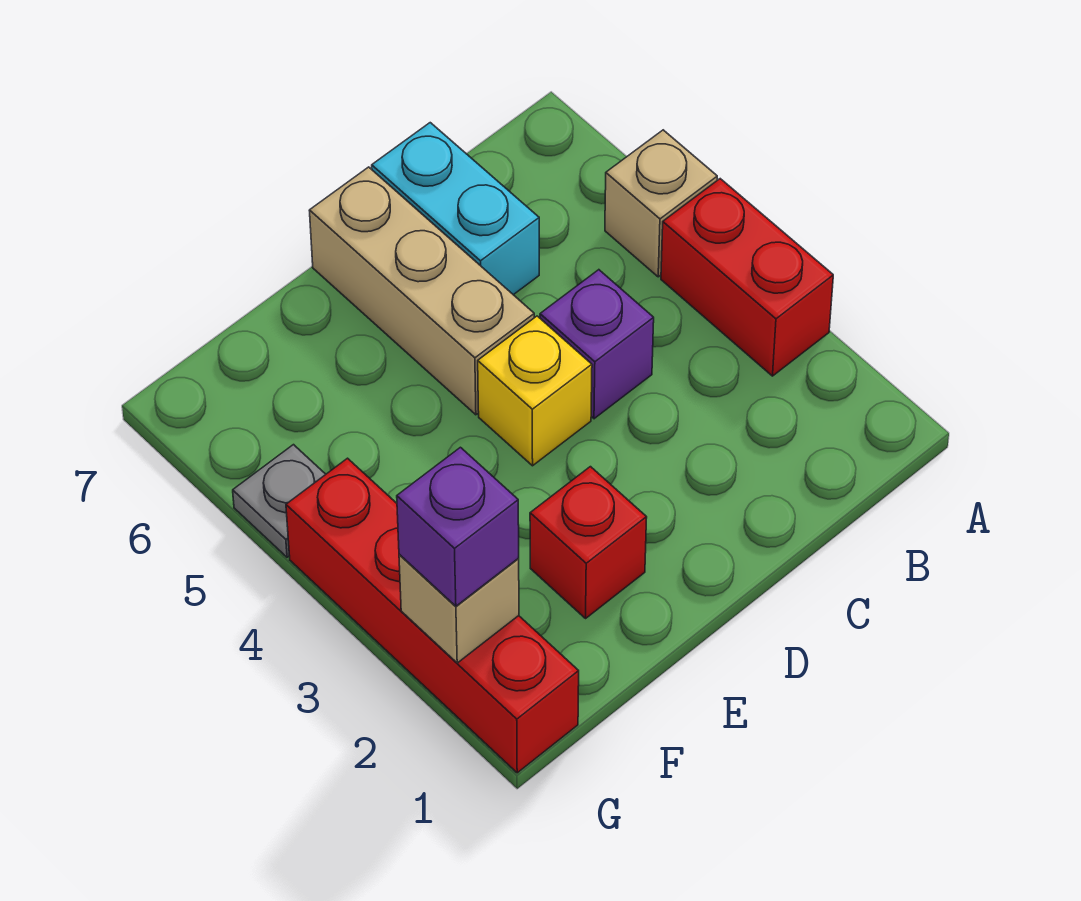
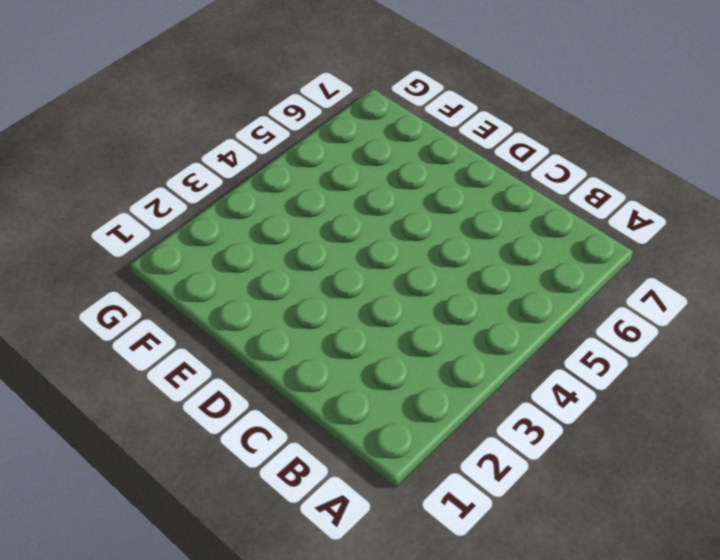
none -> red 1x2 brick [661,179,833,376]
none -> tan 1x1 brick [605,130,717,277]

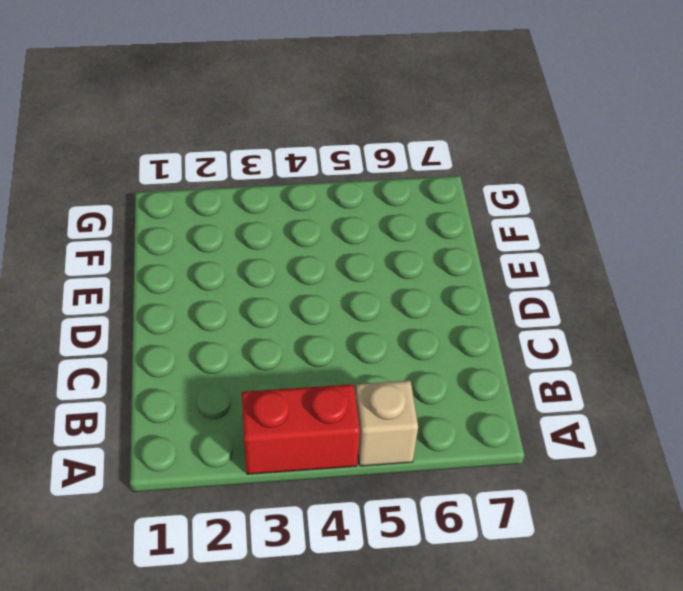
none -> purple 1x1 brick [540,270,654,419]
none -> cyan 1x2 brick [372,123,539,295]

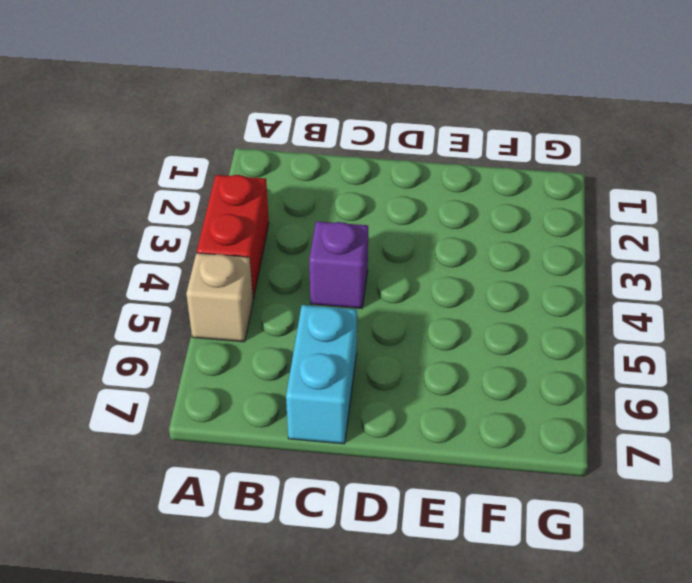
none -> yellow 1x1 brick [478,316,592,466]
none -> tan 1x3 brick [309,167,534,415]

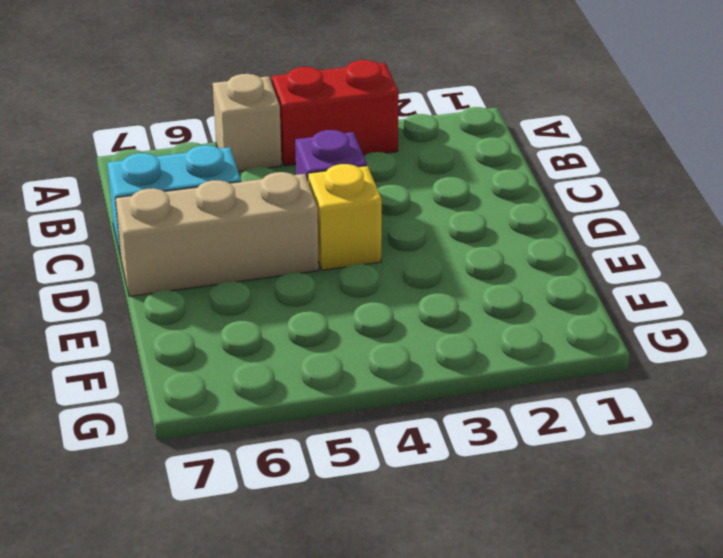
none -> red 1x1 brick [530,467,647,618]
none -> red 1x4 brick [286,458,579,773]

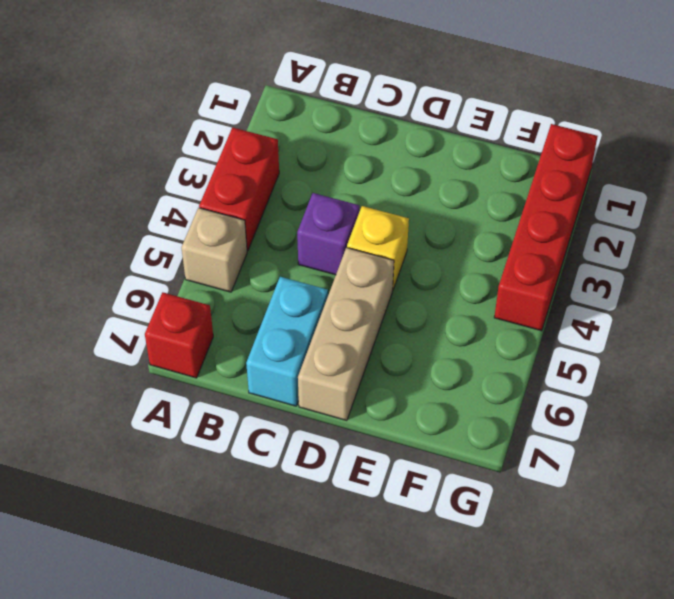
red 1x1 brick [145,292,213,378] -> red 1x1 brick moved to [530,467,647,618]
none -> grey 1x1 plate [233,445,326,557]
none -> tan 1x1 brick [399,554,519,663]

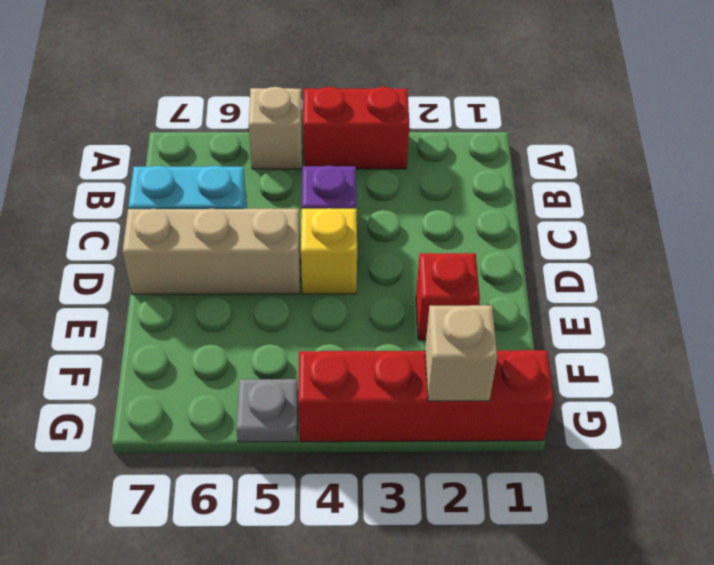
none -> purple 1x1 brick [397,447,519,606]

